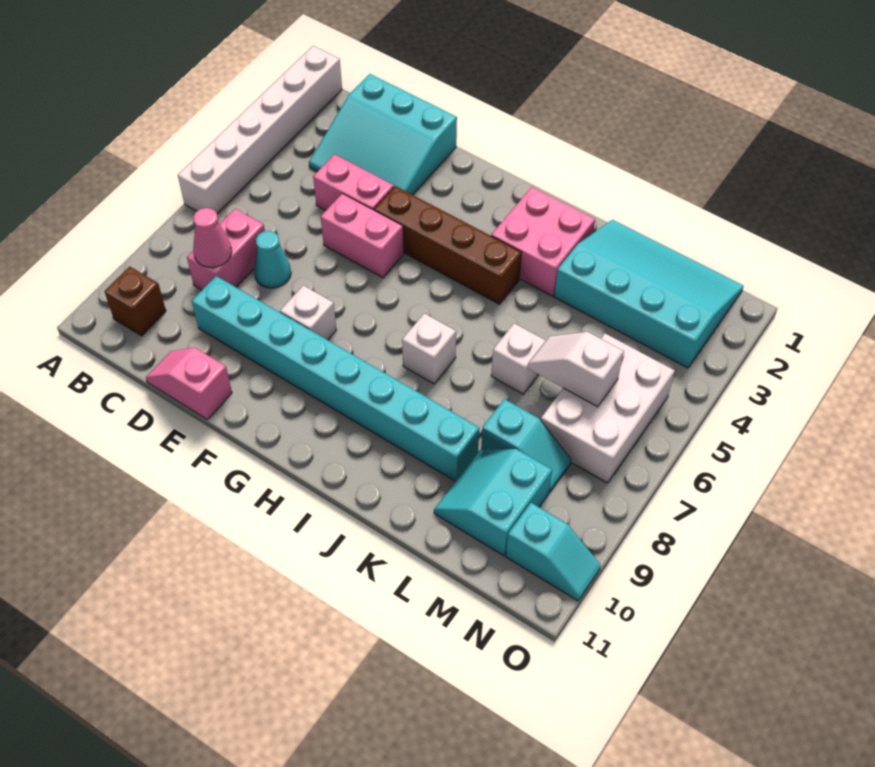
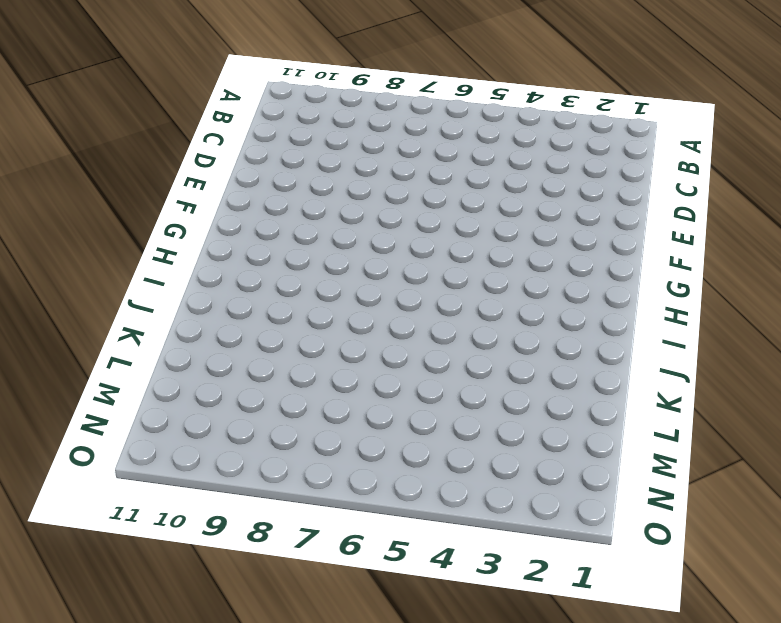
none -> white 1x6 brick [178,46,342,213]
none -> brown 1x1 brick [105,266,166,336]
none -> cyan 3x3 slope [309,74,457,195]

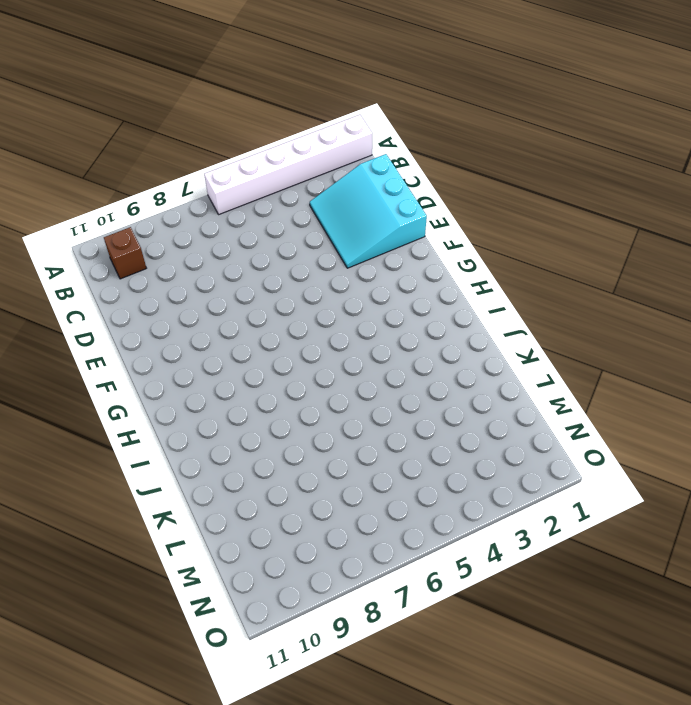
none -> pink 1x2 brick [187,209,265,290]
none -> pink 1x2 brick [313,154,394,210]
none -> cyan 1x1 cone [254,231,291,288]

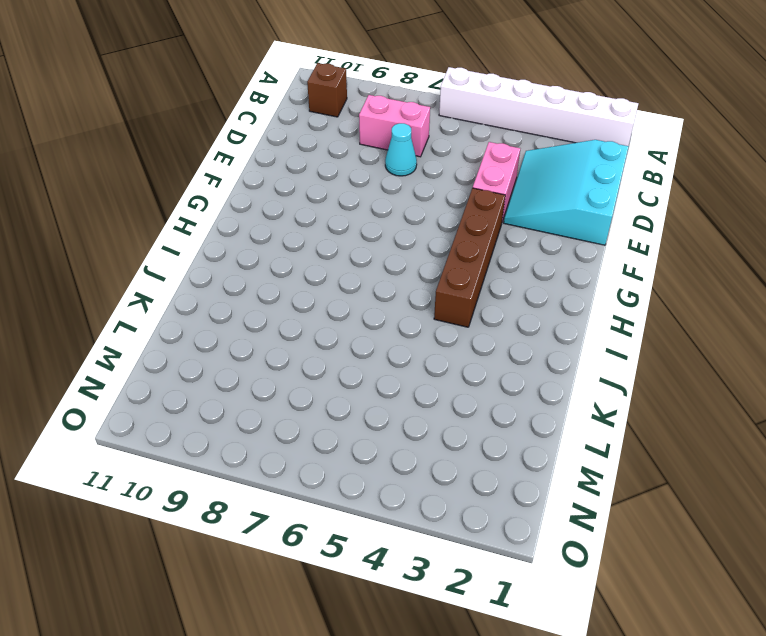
none -> cyan 1x8 brick [192,276,479,481]
none -> pink 1x2 slope [146,348,232,420]
none -> pink 1x2 brick [321,193,404,278]

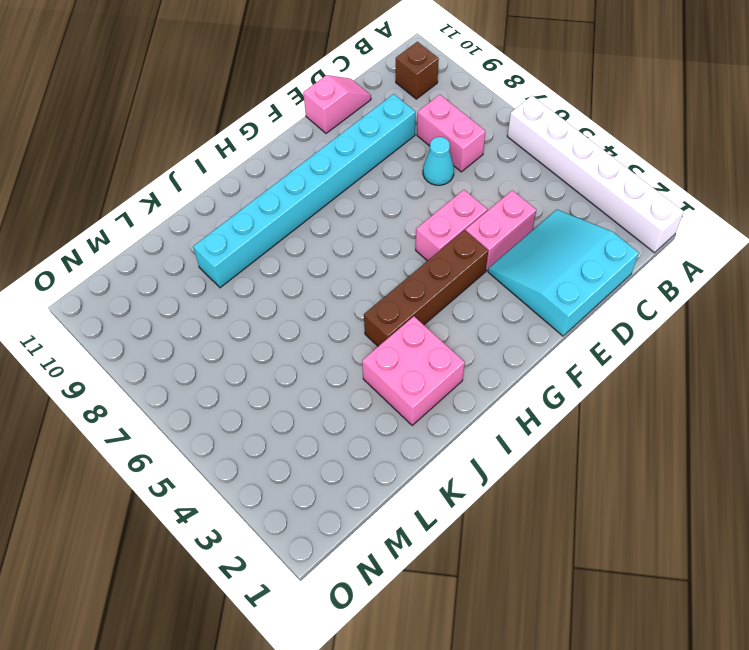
none -> white 1x1 brick [280,285,336,340]
none -> white 1x1 brick [402,313,456,384]
none -> cyan 3x4 slope [554,220,744,368]

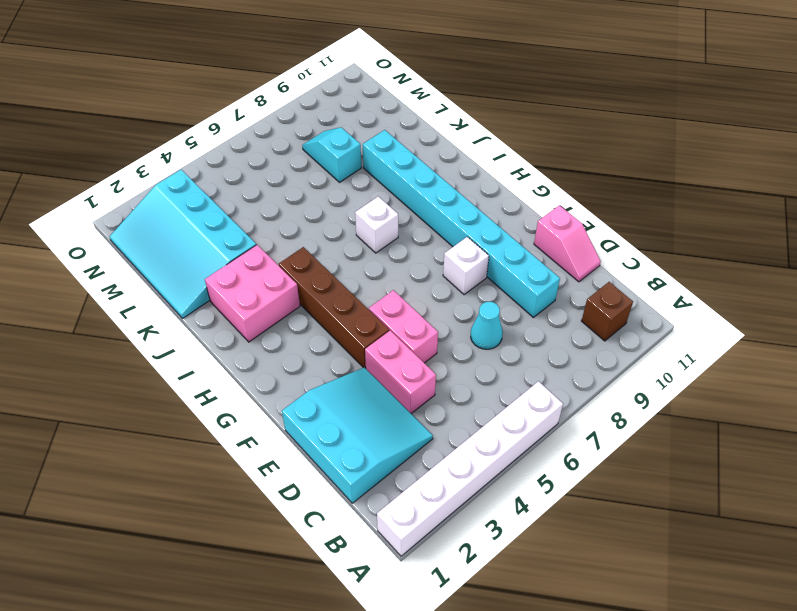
none -> pink 1x2 brick [187,209,265,290]
none -> white 1x1 brick [491,323,546,394]
none -> cyan 2x2 slope [434,449,552,556]

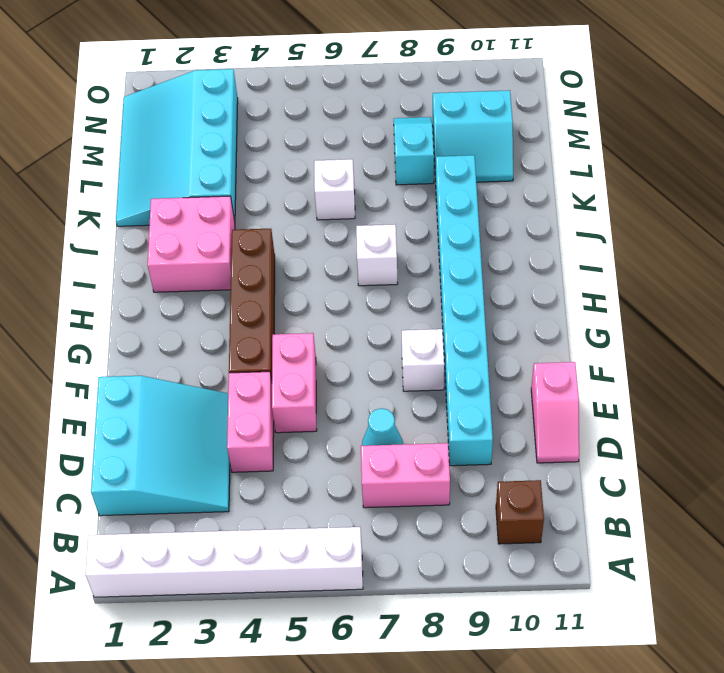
none -> white 2x3 brick [541,334,675,483]
none -> cyan 1x2 slope [506,503,601,601]
none -> pink 1x1 cone [193,208,232,268]

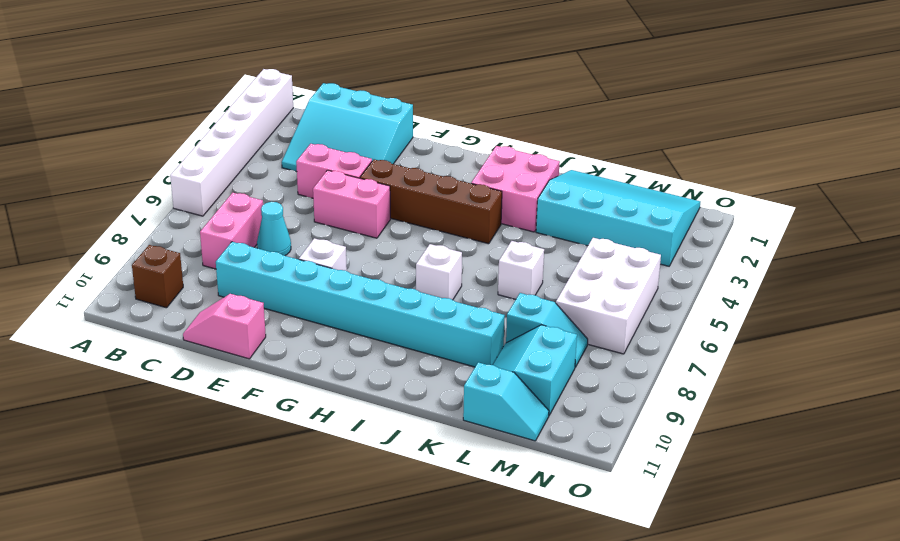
cyan 1x2 slope [463,362,549,441] -> cyan 1x2 slope moved to [506,503,601,601]
none -> pink 1x1 cone [193,208,232,268]
none -> white 1x2 slope [528,332,624,407]

